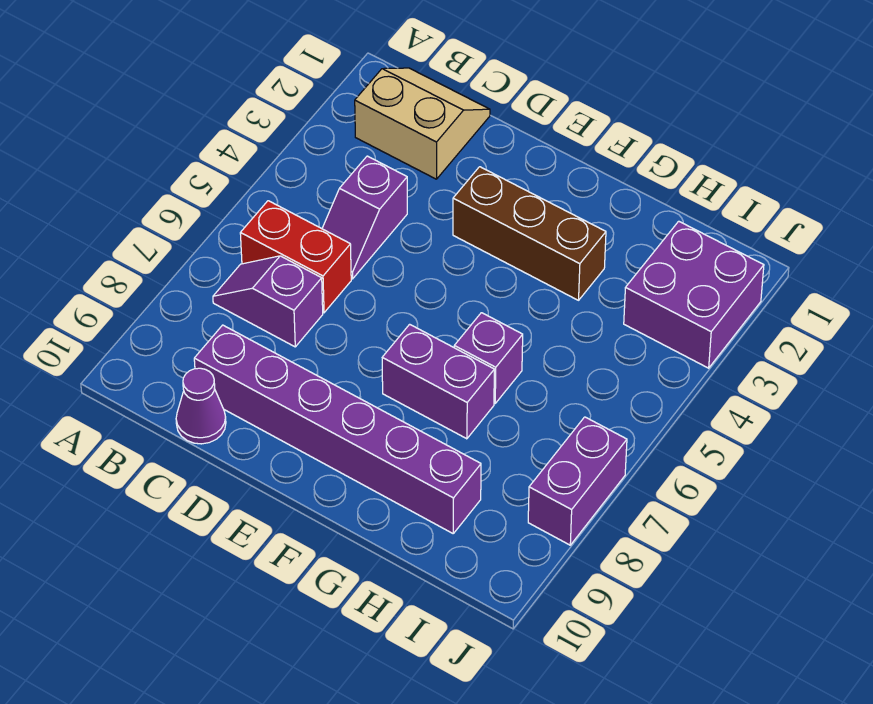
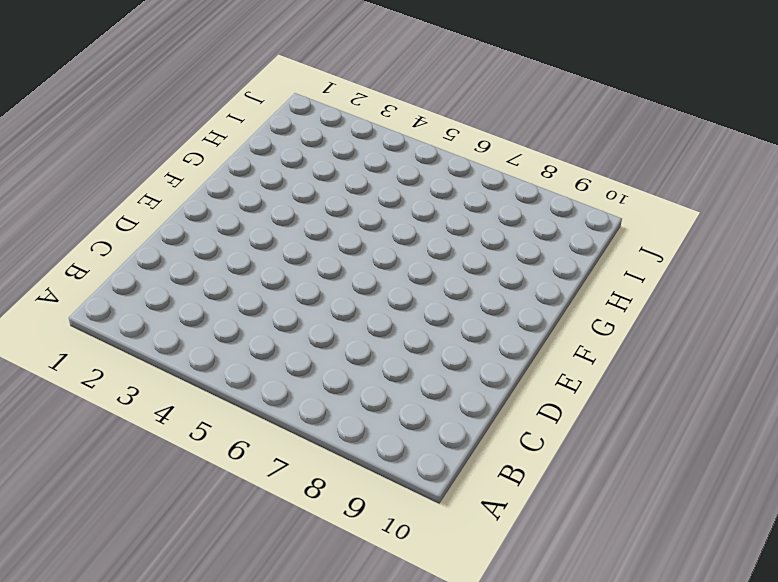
none -> tan 2x2 slope [355,68,490,179]
none -> red 1x2 brick [240,201,351,313]

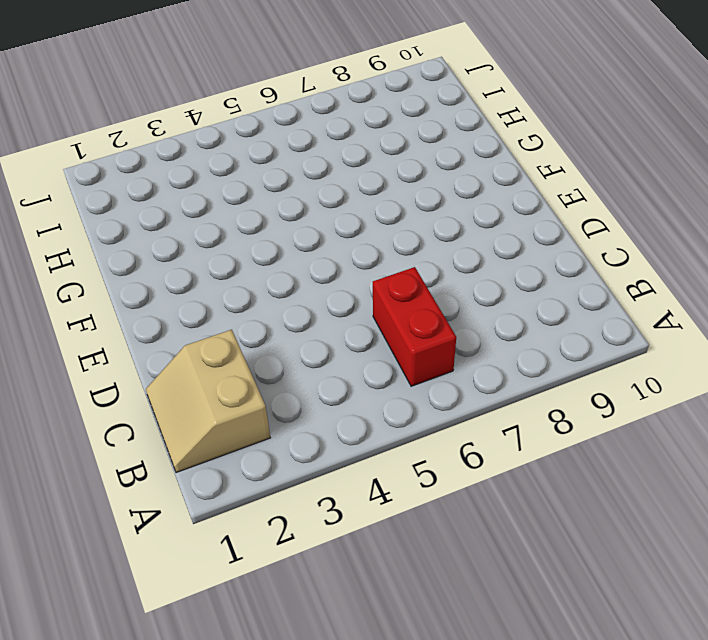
none -> purple 1x2 slope [213,256,323,347]
none -> purple 1x2 slope [322,156,407,279]

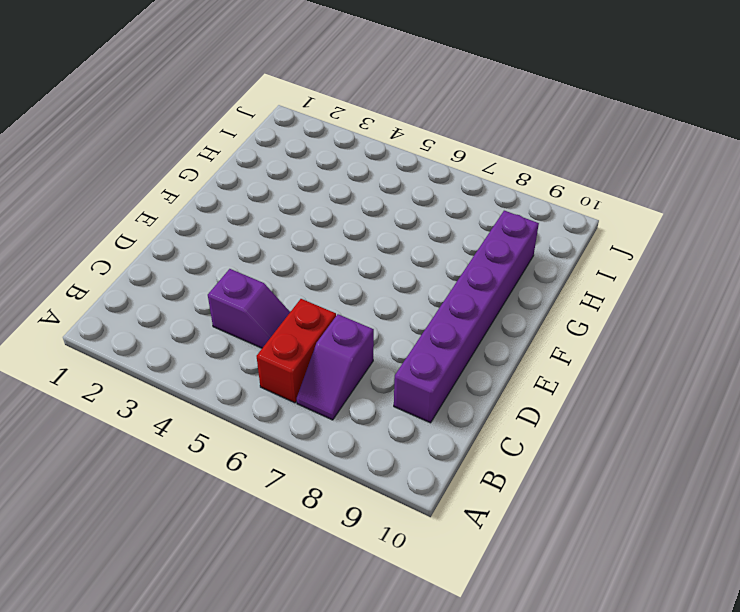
none -> tan 2x2 slope [355,68,490,179]
none -> purple 1x1 cone [176,368,226,444]

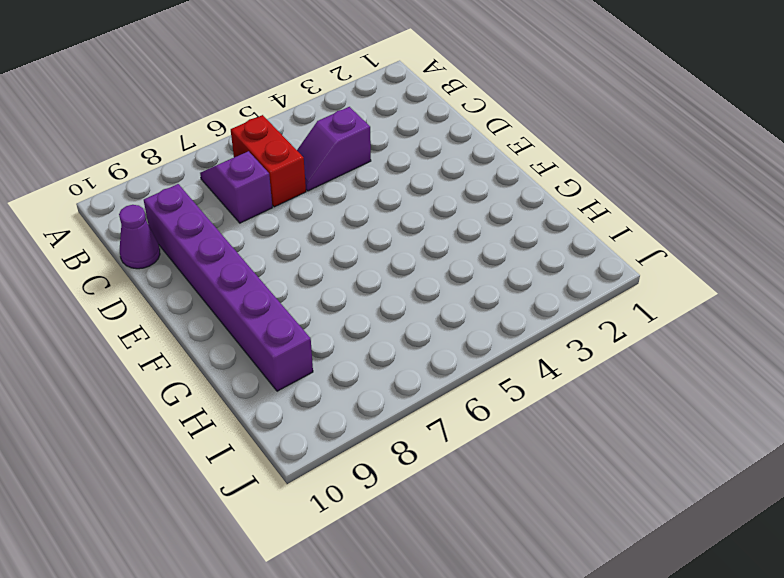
none -> tan 2x2 slope [355,68,490,179]
none -> brown 1x3 brick [453,167,606,300]

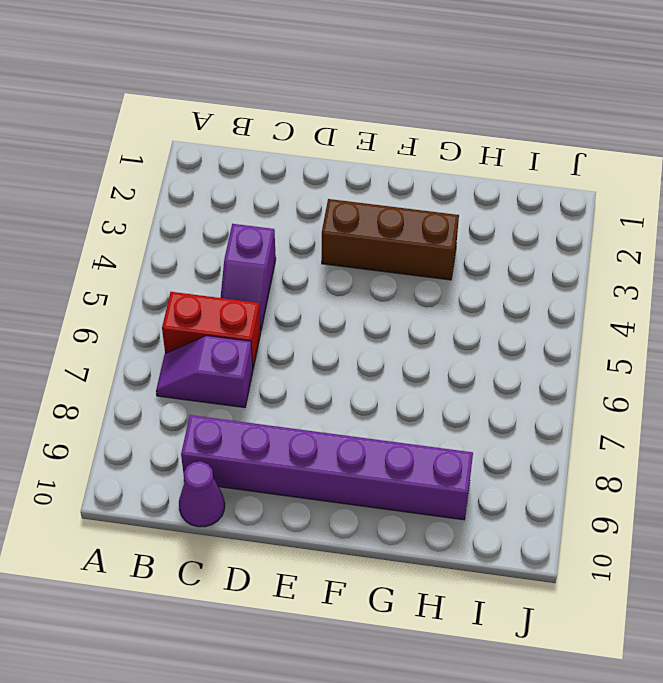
none -> tan 2x2 slope [355,68,490,179]
none -> purple 1x2 brick [382,324,494,439]

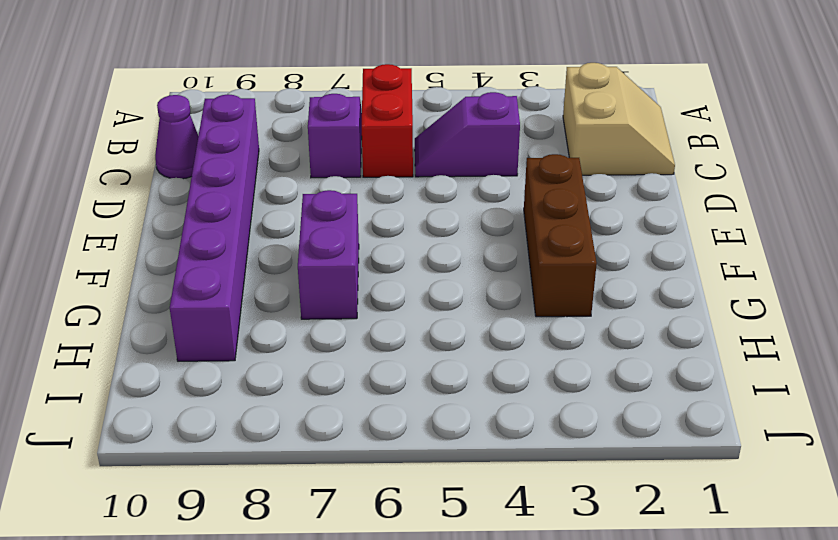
none -> purple 1x1 brick [454,313,523,403]
none -> purple 2x2 brick [624,221,764,368]

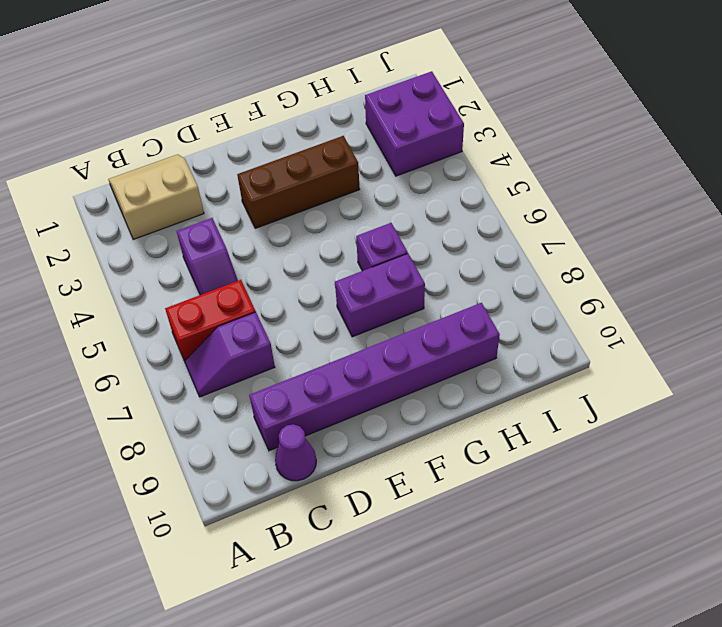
none -> purple 1x2 brick [528,417,627,545]

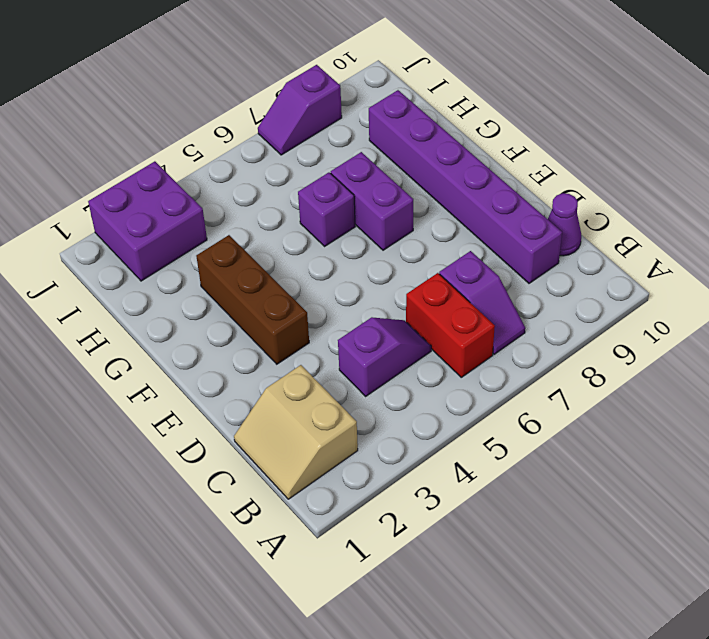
purple 1x2 slope [258,65,342,155] -> purple 1x2 brick [528,417,627,545]

